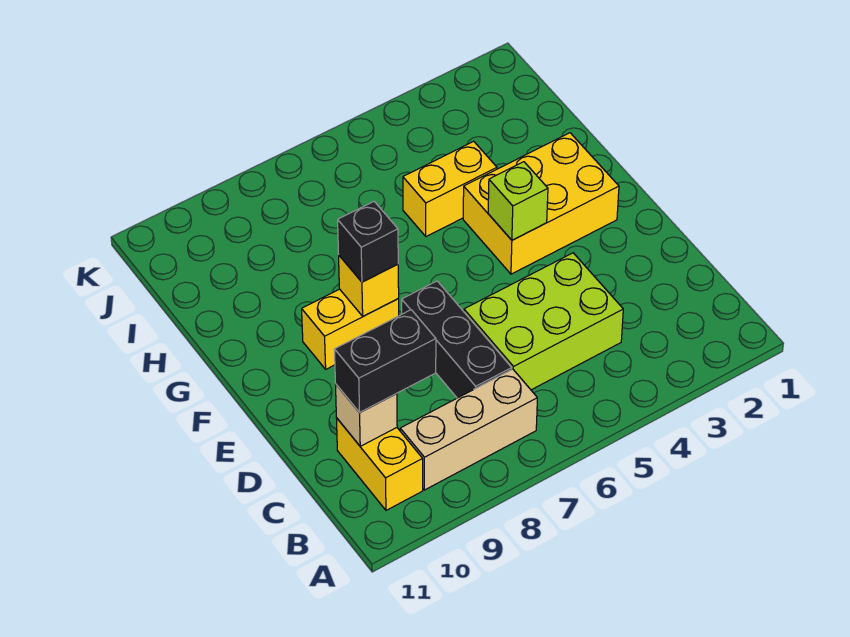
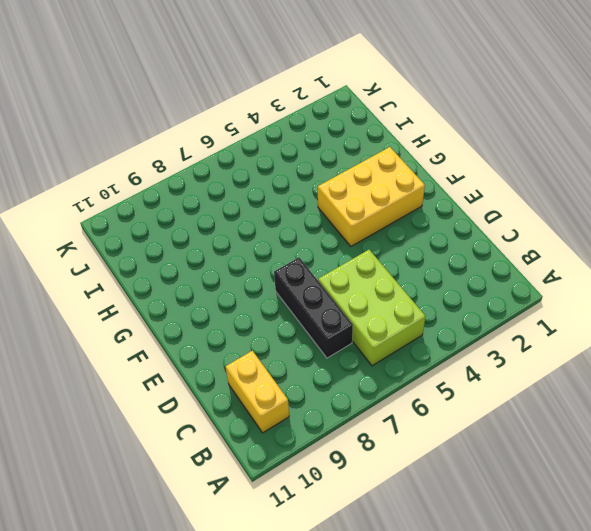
lime 2x3 brick [318,250,426,366] -> lime 2x3 brick turned to [464,253,623,390]
none -> tan 1x3 brick [400,369,537,490]
none -> yellow 1x2 brick [302,289,399,369]
none -> yellow 1x2 brick [403,141,497,236]

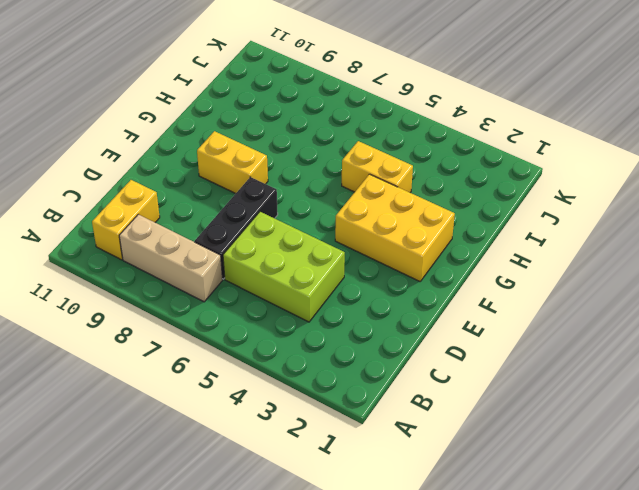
none -> tan 1x1 brick [336,385,397,446]
none -> lime 1x1 brick [488,162,548,240]
none -> yellow 1x1 brick [339,256,399,316]

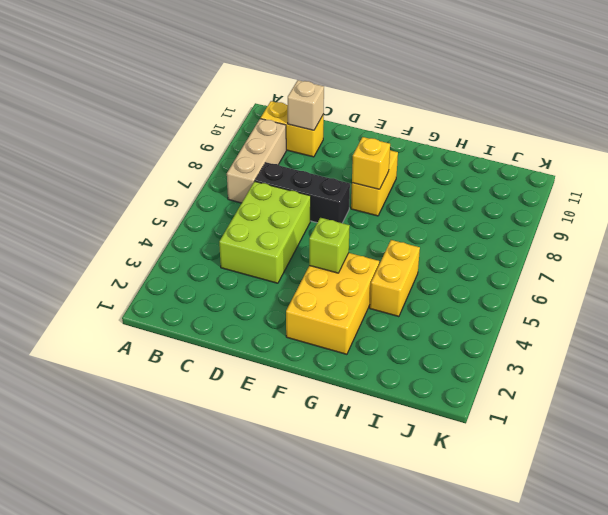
none -> black 1x2 brick [334,310,436,413]
none -> black 1x1 brick [338,202,398,282]

